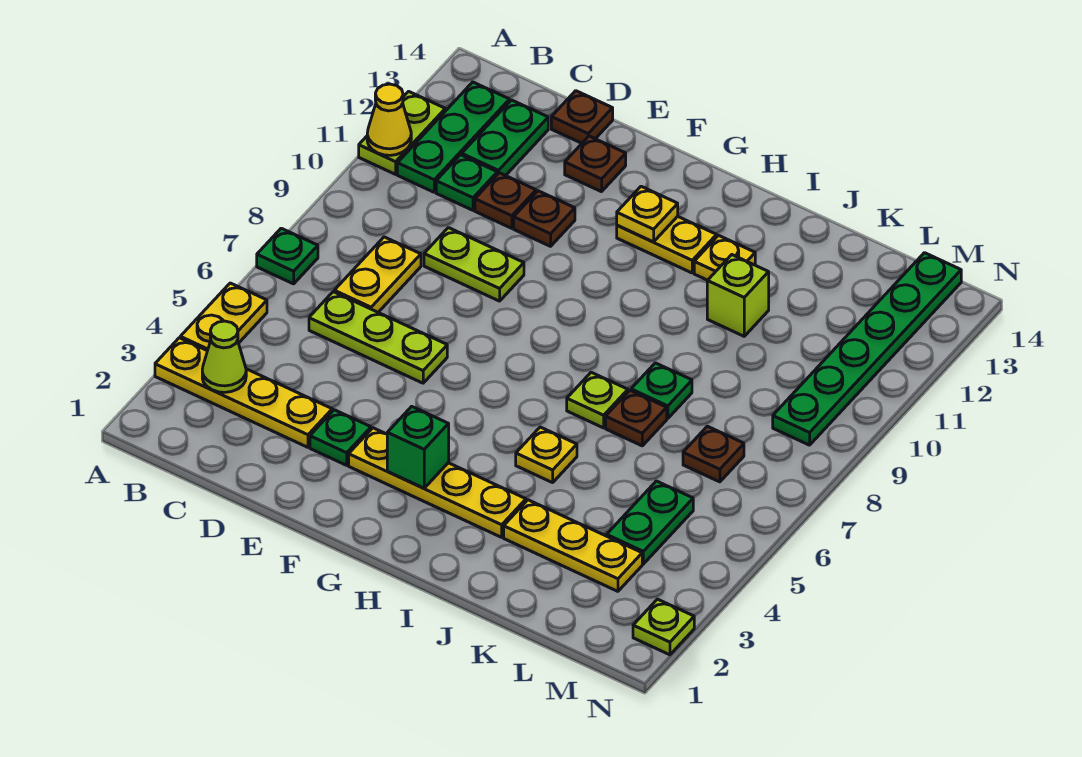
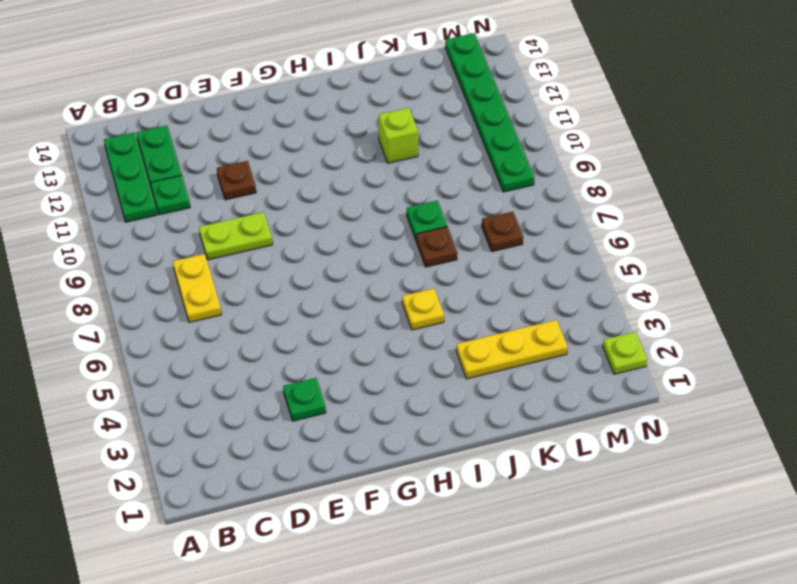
none -> yellow 1x4 plate [155,338,332,447]
none -> yellow 1x2 plate [180,283,267,351]
none -> green 1x1 plate [257,228,318,284]
none -> lime 1x2 plate [359,91,445,174]

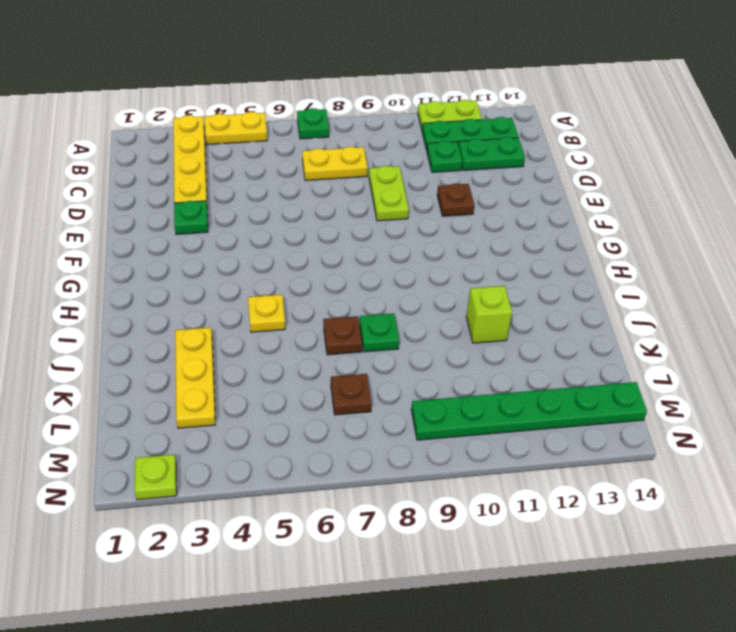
none -> lime 1x3 plate [309,292,447,383]
none -> brown 1x1 plate [475,173,536,228]
none -> brown 1x1 plate [551,91,613,143]
none -> brown 1x1 plate [565,136,626,192]

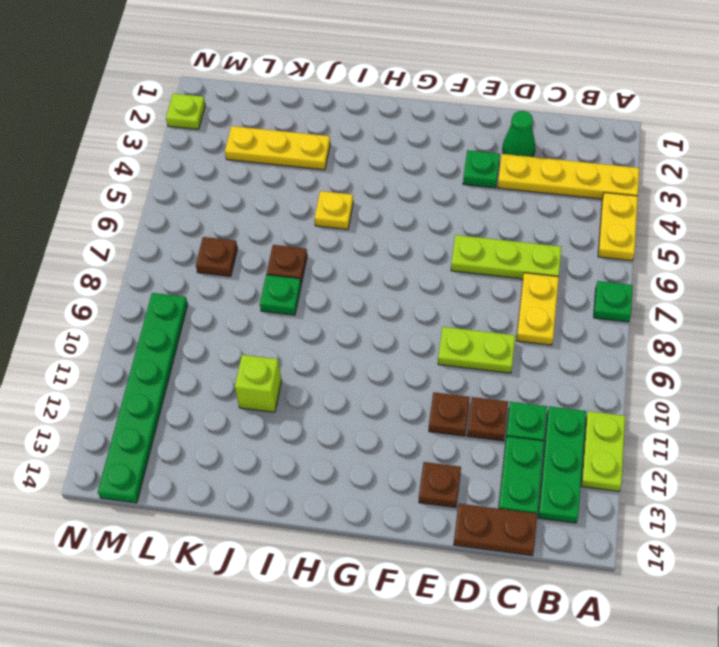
brown 1x2 plate [454,504,537,556] -> brown 1x1 plate [551,91,613,143]
green 1x1 cone [503,111,535,157] -> none
none -> yellow 1x4 plate [349,428,526,537]
none -> yellow 1x2 plate [617,216,717,273]
none -> lime 1x1 plate [567,372,628,428]
none -> yellow 1x1 plate [694,235,755,280]

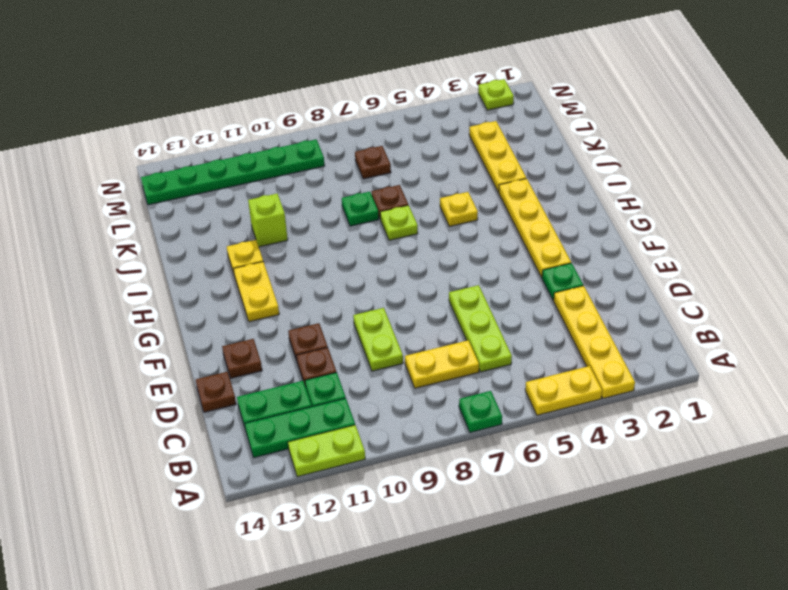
none -> green 1x2 plate [607,481,693,564]
none -> yellow 1x1 cone [367,84,411,155]
none -> lime 1x1 cone [202,321,246,392]
none -> green 1x1 brick [387,406,449,488]

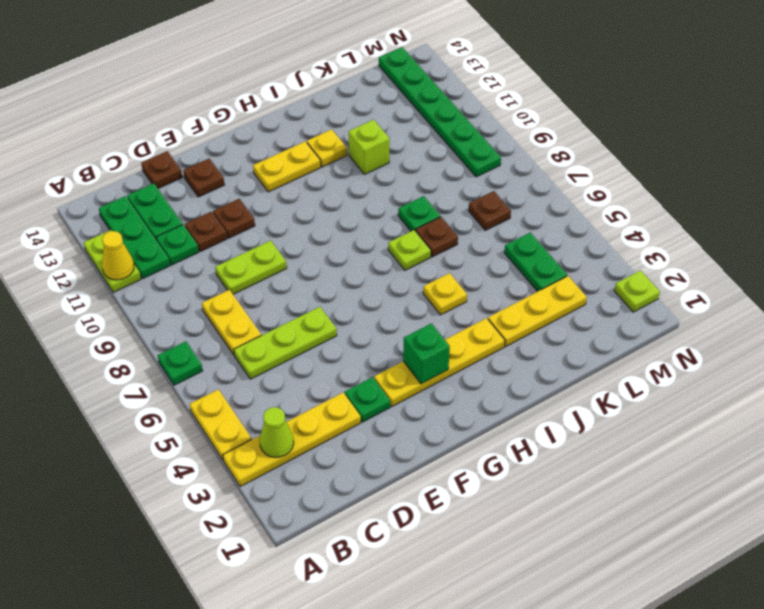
none -> yellow 1x1 plate [617,186,678,242]

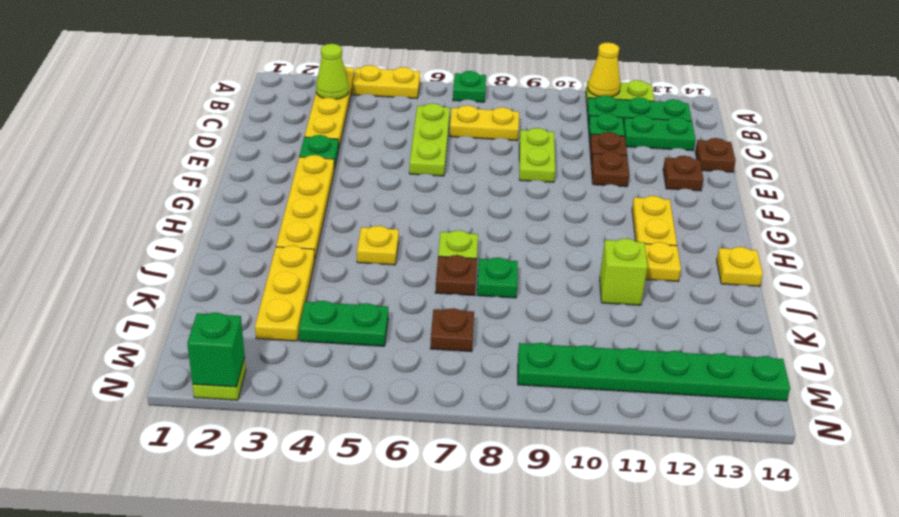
yellow 1x1 plate [717,247,763,286] -> yellow 1x1 plate moved to [617,186,678,242]
green 1x1 brick [187,313,245,387] -> green 1x1 brick moved to [387,406,449,488]

